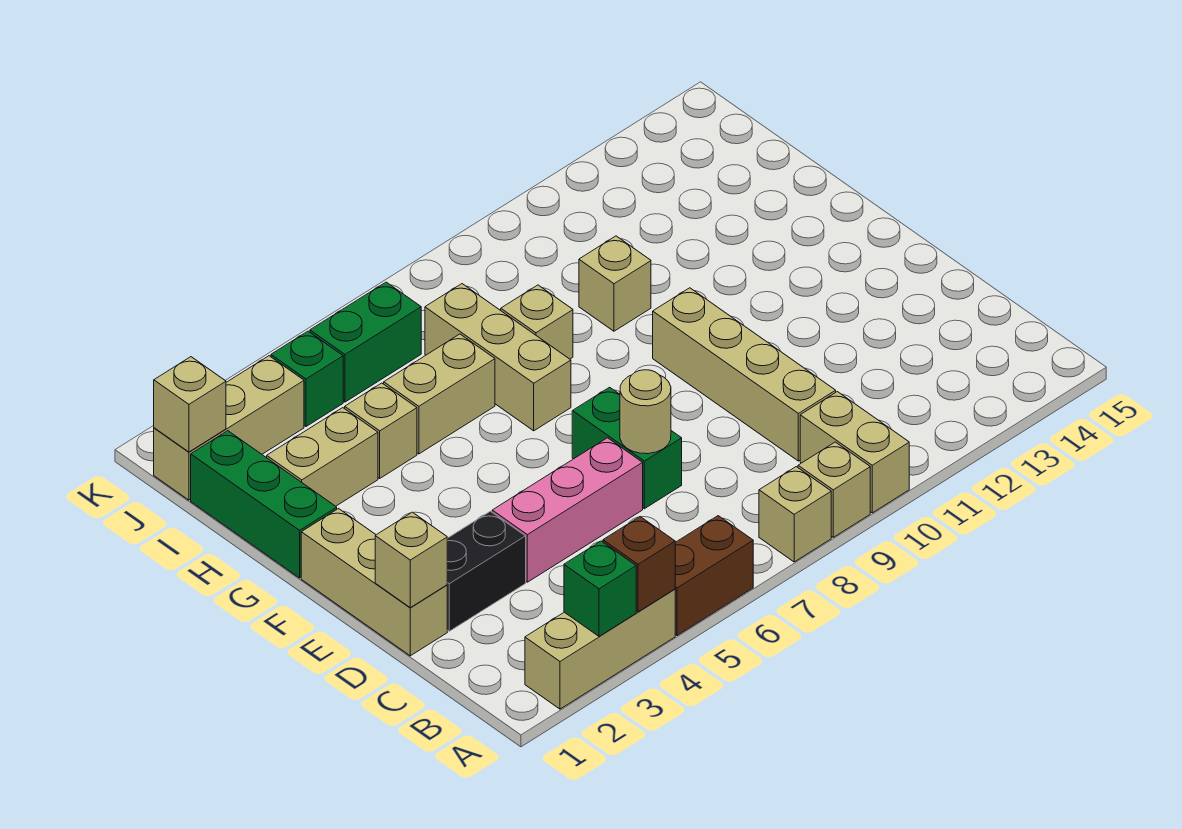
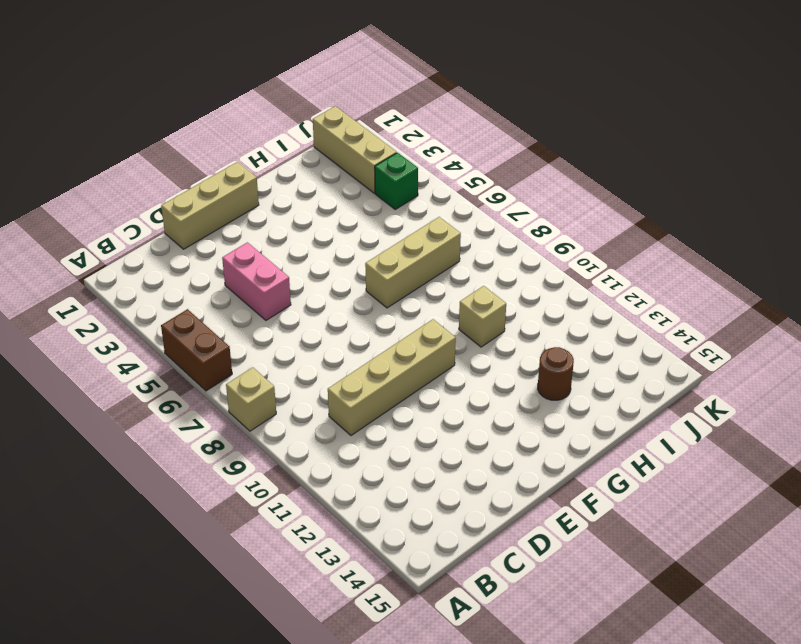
pink 1x2 brick [222,242,291,320] -> pink 1x3 brick [492,438,643,582]
brown 1x1 round brick [538,347,574,400] -> none
none -> tan 1x3 brick [525,589,675,709]
none -> tan 1x1 brick [798,442,870,537]
none -> tan 1x2 brick [800,392,909,513]

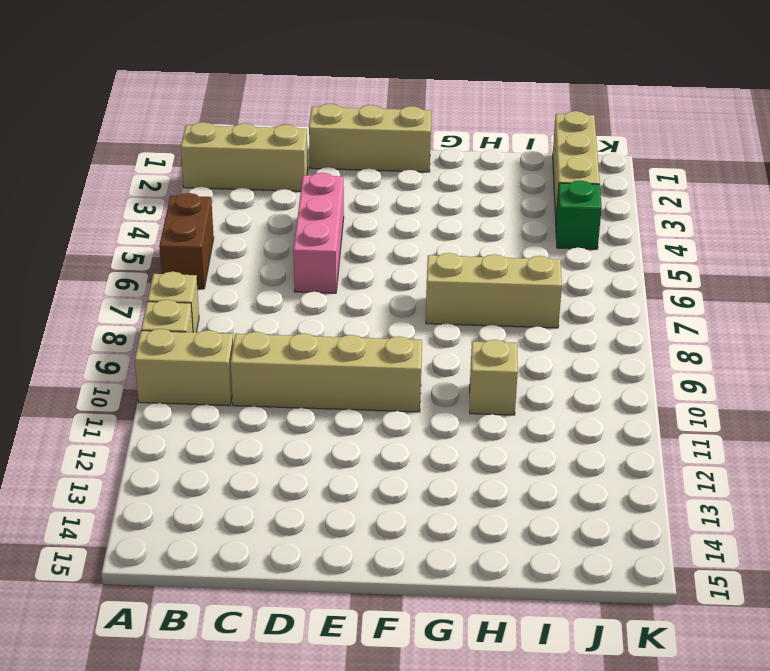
tan 1x3 brick [181,122,308,191] -> tan 1x3 brick turned to [525,589,675,709]
none -> black 1x2 brick [447,511,526,631]
none -> green 1x2 brick [572,387,682,509]
none -> green 1x3 brick [191,431,337,578]

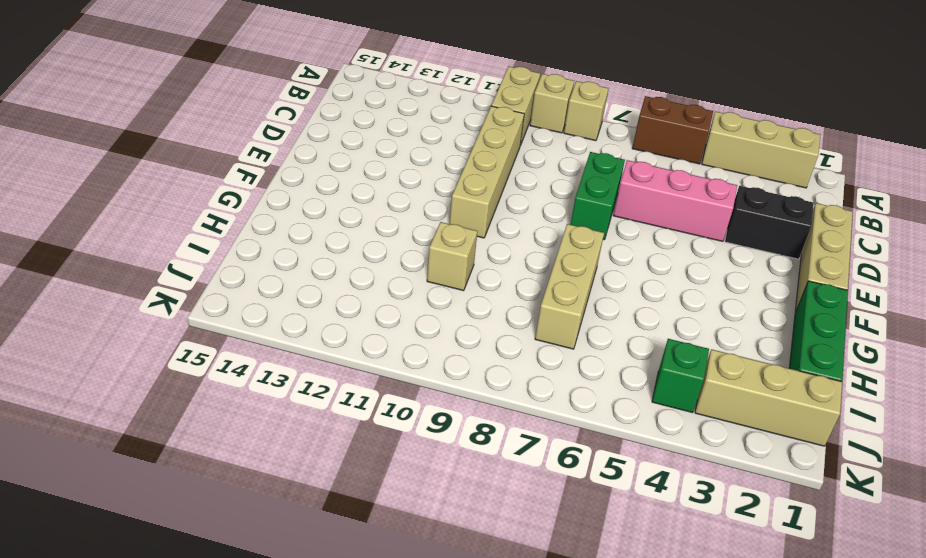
none -> tan 1x2 brick [267,408,378,506]
none -> tan 1x1 brick [345,383,417,478]
none -> tan 1x2 brick [384,334,495,454]

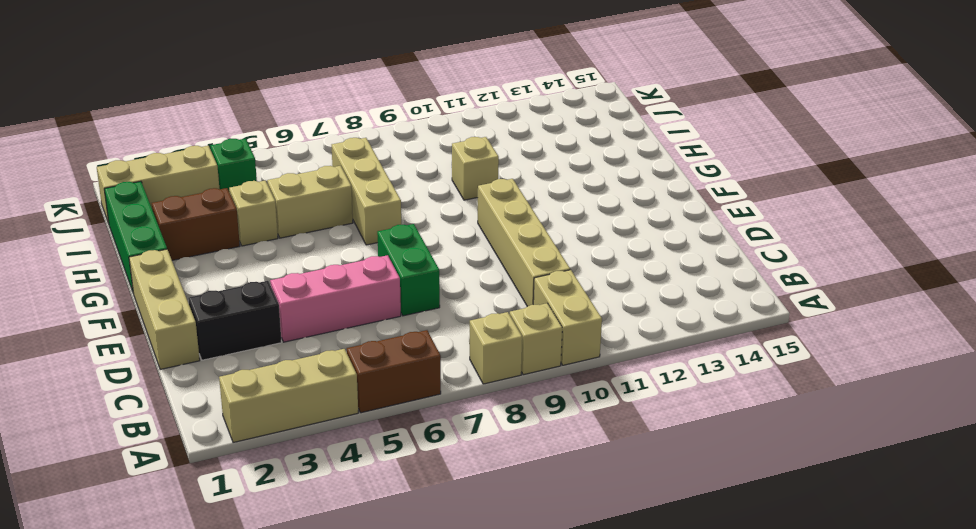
brown 1x2 brick [152,188,240,260] -> tan 1x2 brick [267,408,378,506]
none -> tan 1x1 brick [501,285,573,359]
none -> green 1x2 brick [310,282,421,402]
none -> green 1x1 brick [564,541,636,636]

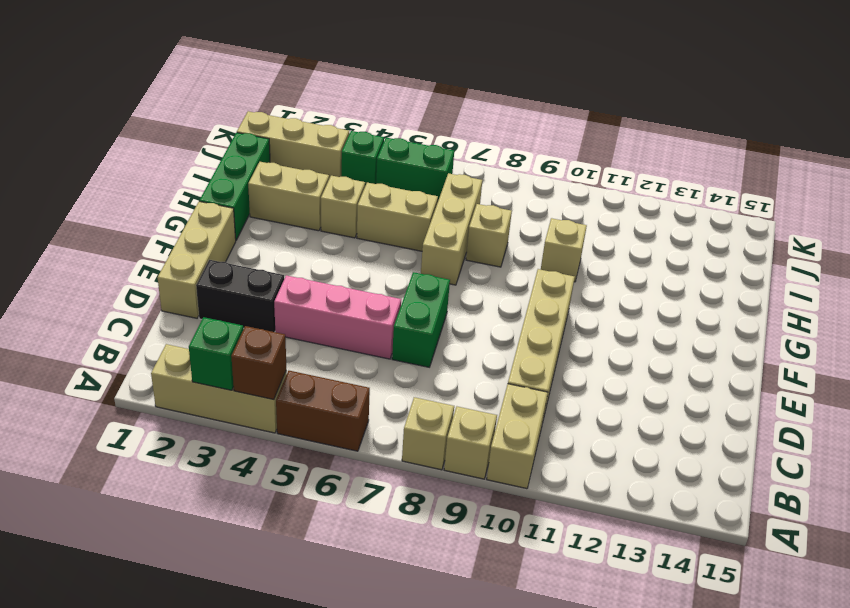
none -> tan 1x1 brick [375,512,447,608]
none -> tan 1x1 round brick [620,370,671,454]
none -> tan 1x1 brick [154,357,226,452]

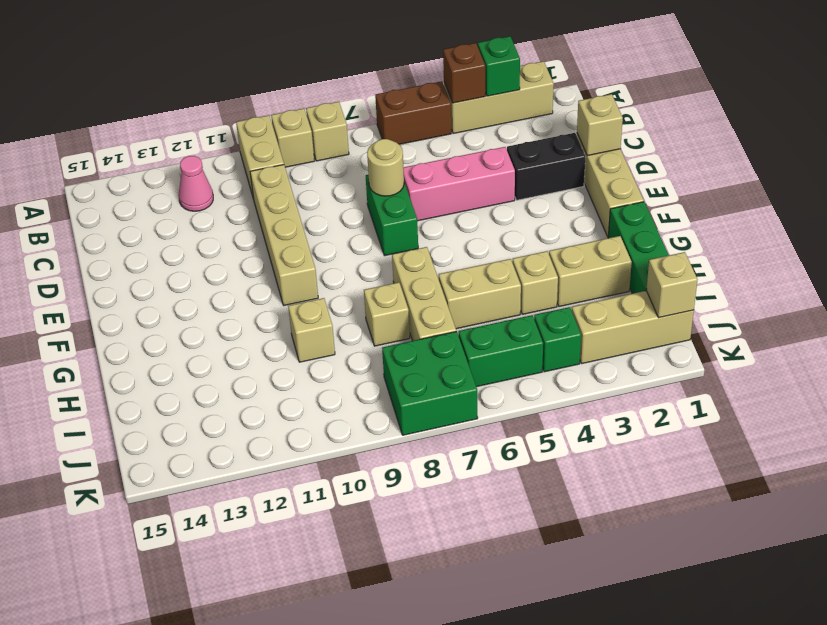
pink 1x1 cone [179,156,213,211] -> none
green 2x2 brick [382,331,478,435] -> none

